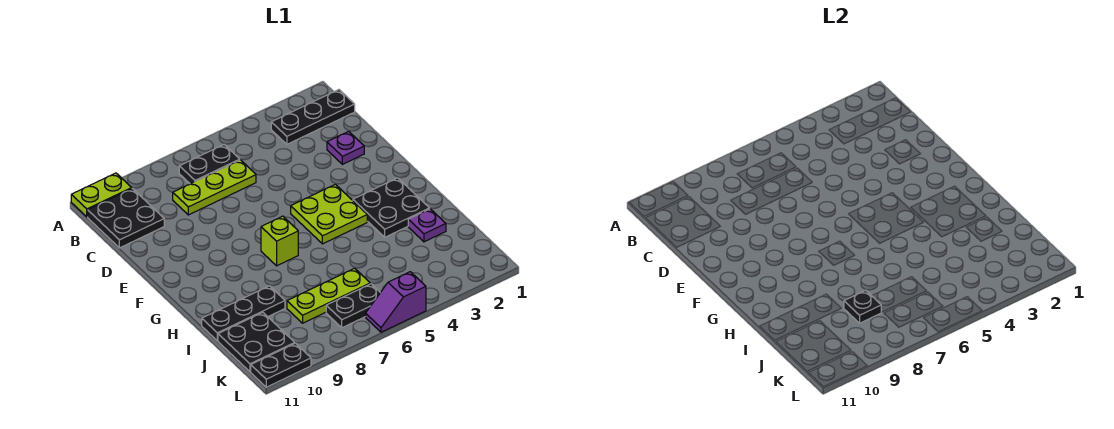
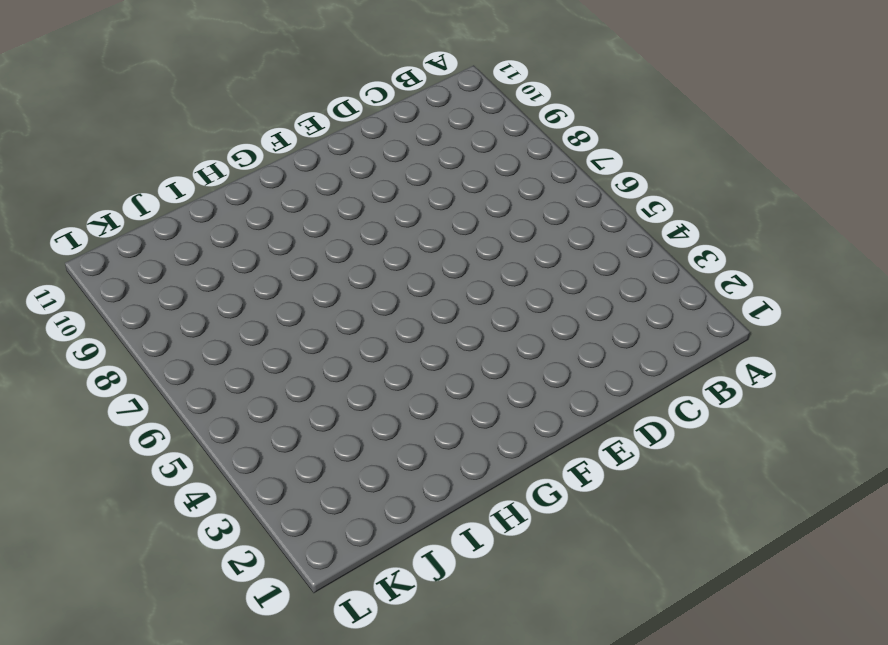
none -> lime 1x2 plate [71,173,132,217]
none -> black 1x3 plate [271,90,355,144]
none -> black 1x2 plate [179,145,240,184]

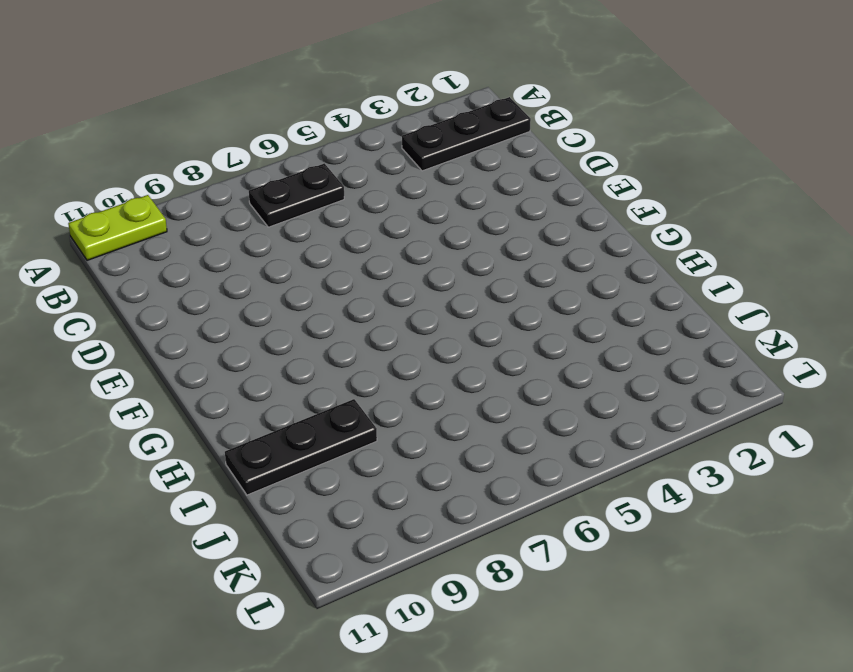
none -> black 2x2 plate [88,188,164,248]
none -> lime 1x3 plate [173,160,256,215]
none -> purple 1x1 plate [327,131,364,164]

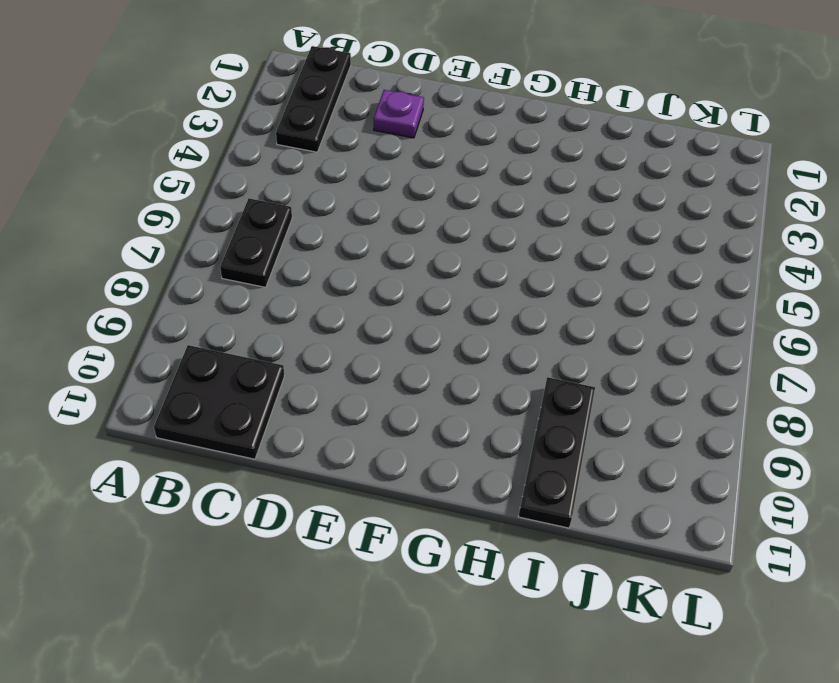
none -> lime 1x2 plate [71,173,132,217]
none -> lime 1x3 plate [173,160,256,215]
none -> lime 2x2 plate [291,184,367,244]

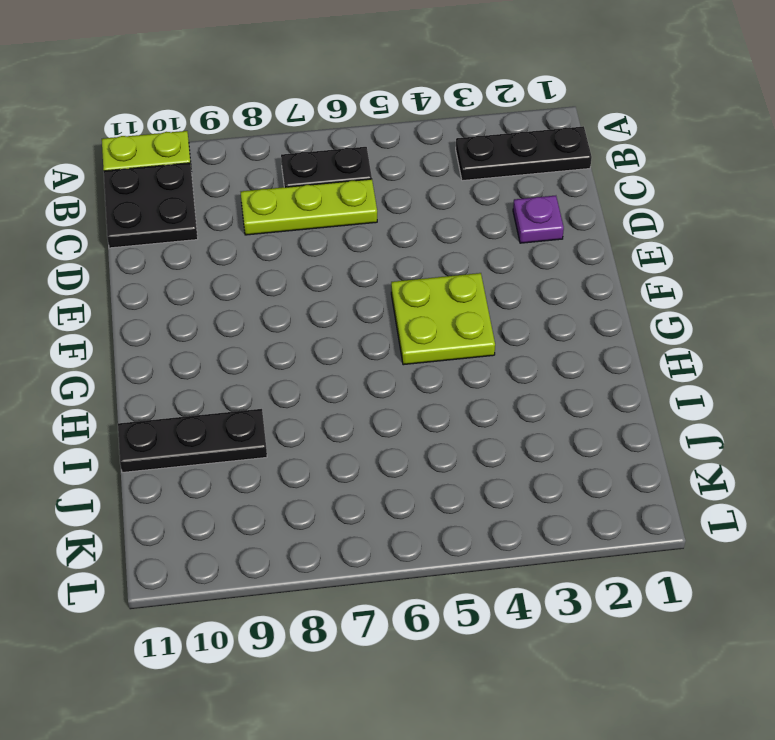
none -> black 2x2 plate [353,178,430,237]
none -> lime 1x1 brick [261,216,298,266]
none -> purple 1x1 plate [408,209,446,242]

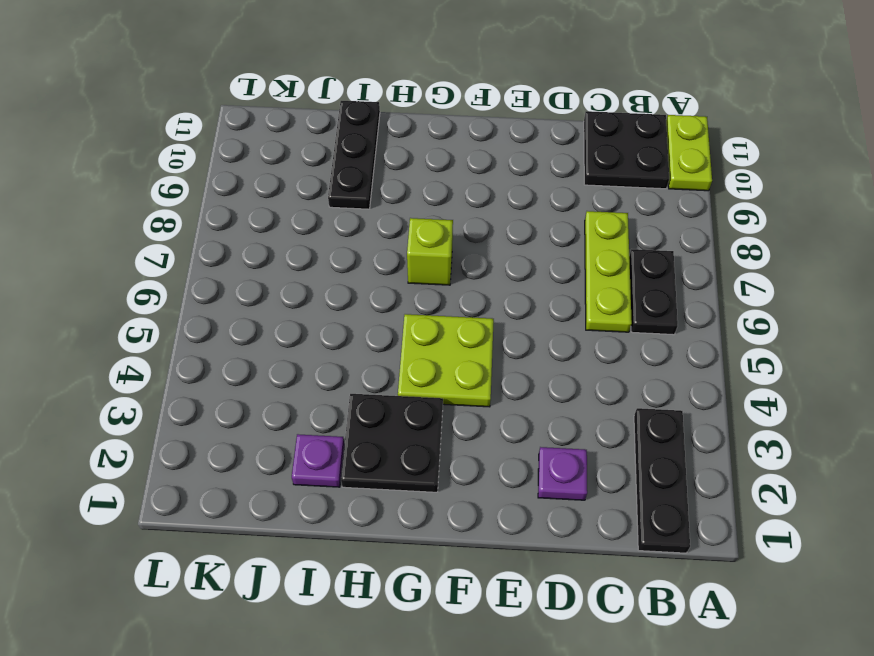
none -> lime 1x3 plate [287,268,370,323]
none -> black 2x2 plate [218,312,295,372]
none -> black 1x2 plate [326,284,380,328]

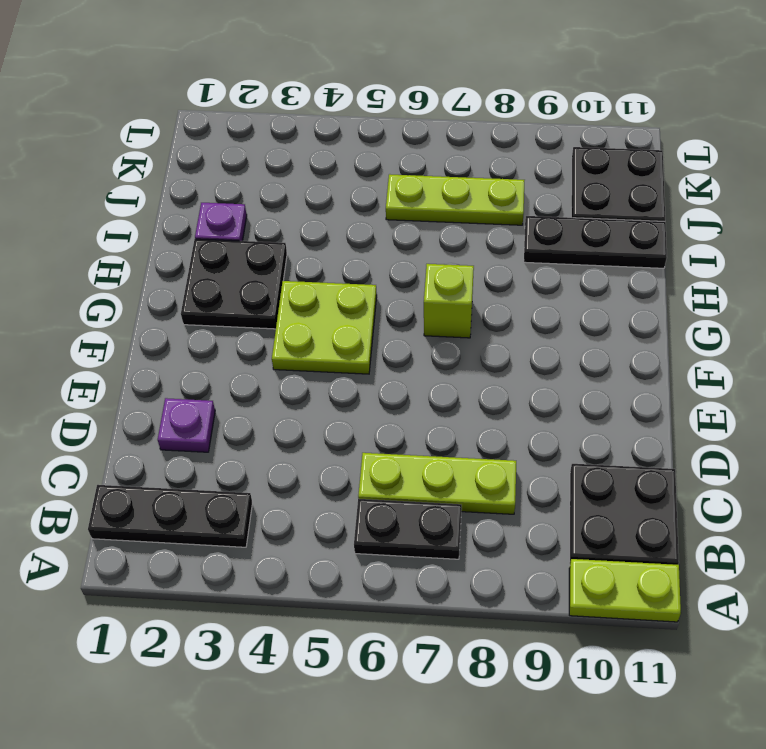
none -> black 1x2 plate [326,284,380,328]
none -> purple 1x2 slope [366,272,426,332]
none -> black 1x2 plate [251,343,311,387]

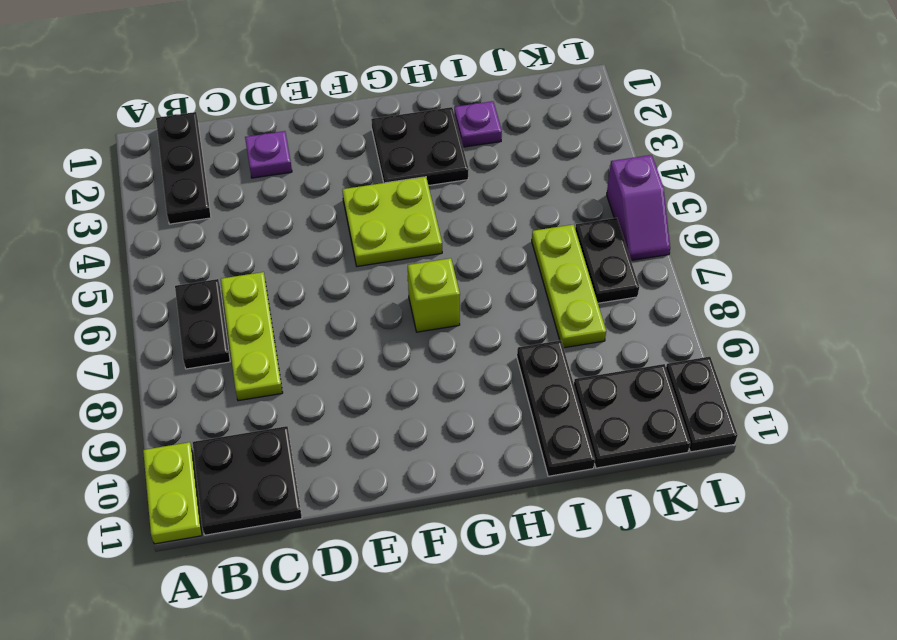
none -> black 1x1 plate [844,290,881,323]

